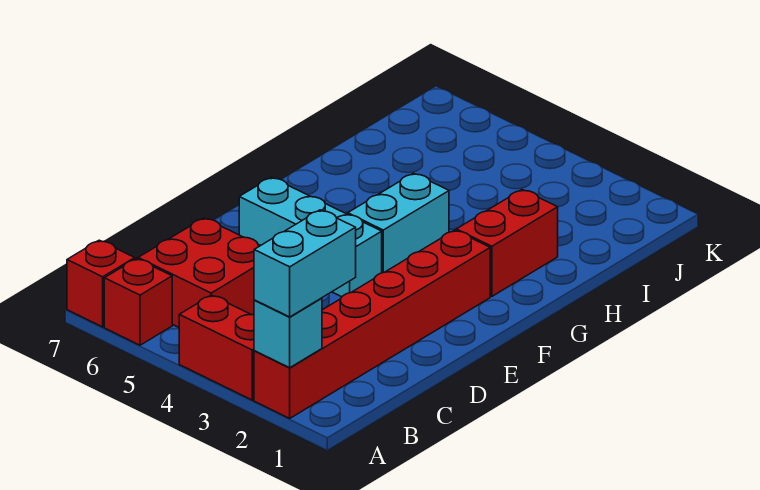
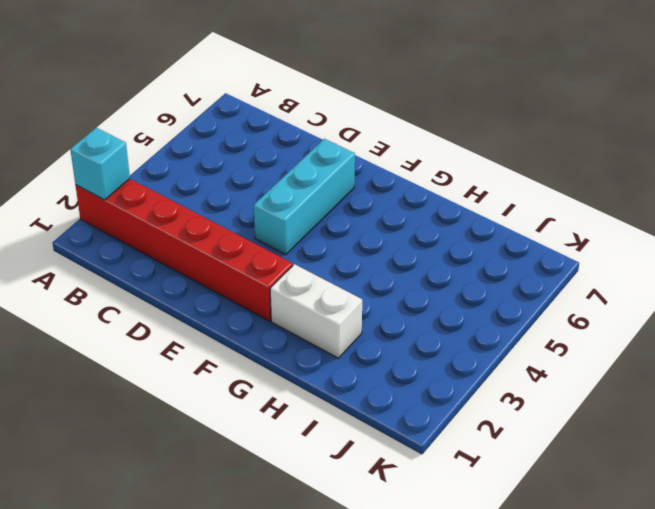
white 1x2 brick [270,264,362,358] -> red 1x2 brick [456,190,558,296]
none -> red 1x2 brick [179,295,254,400]
none -> red 1x1 brick [104,259,172,345]

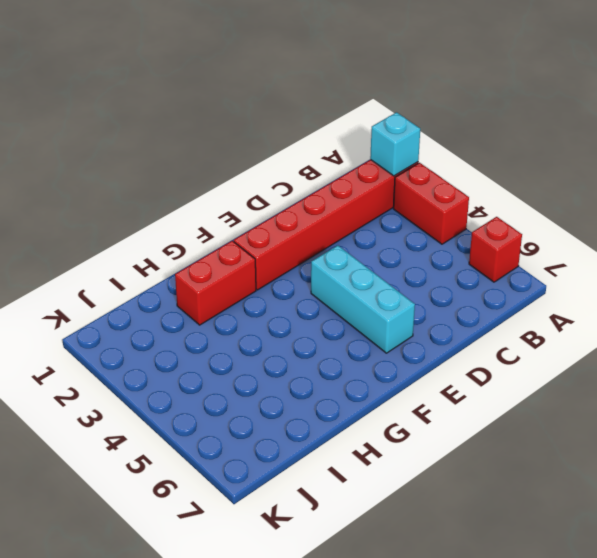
none -> red 1x1 brick [67,240,135,327]
none -> red 2x2 brick [138,218,260,327]

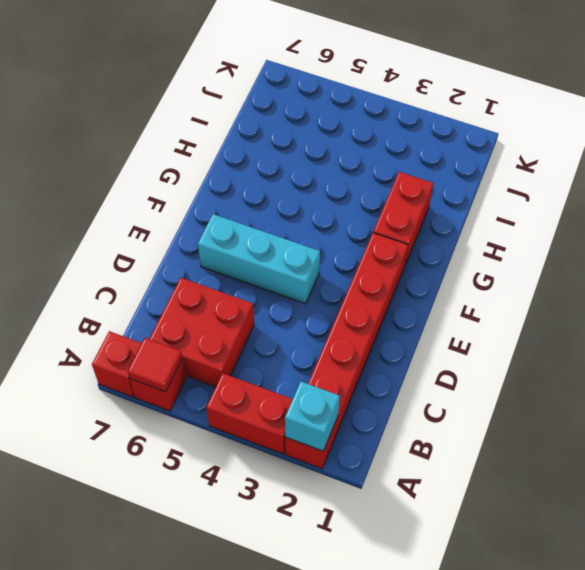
red 1x1 tile [128,338,182,392] -> none
none -> cyan 1x2 brick [348,173,449,273]
none -> cyan 1x2 brick [254,210,356,317]

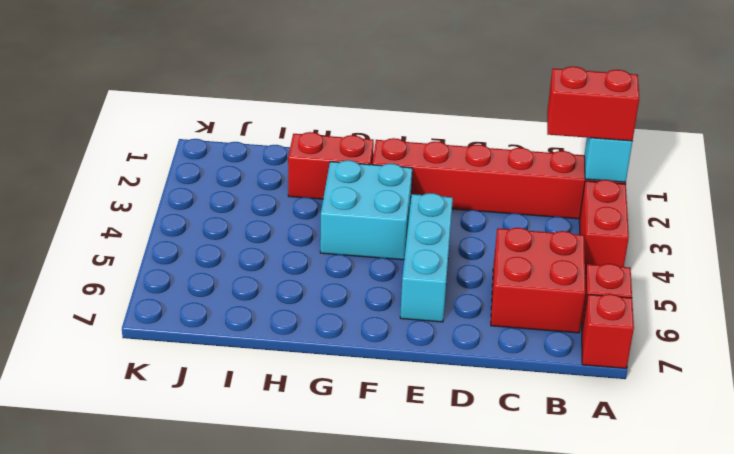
red 1x2 brick [547,66,639,141] -> cyan 1x2 brick [254,210,356,317]
cyan 2x2 brick [320,160,412,260] -> cyan 1x2 brick [348,173,449,273]

